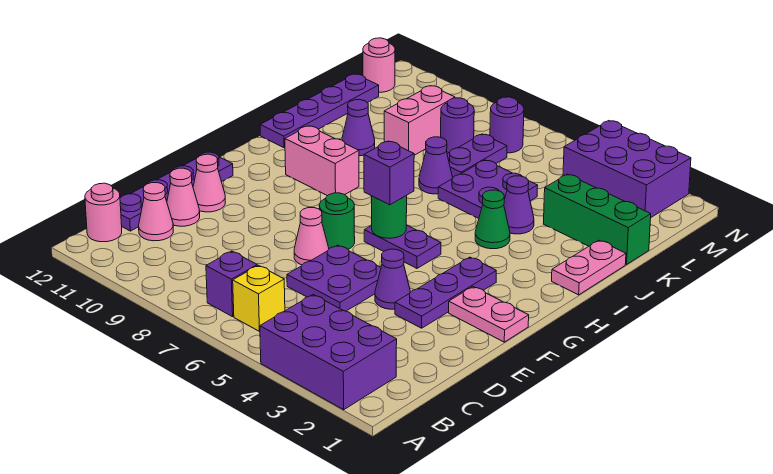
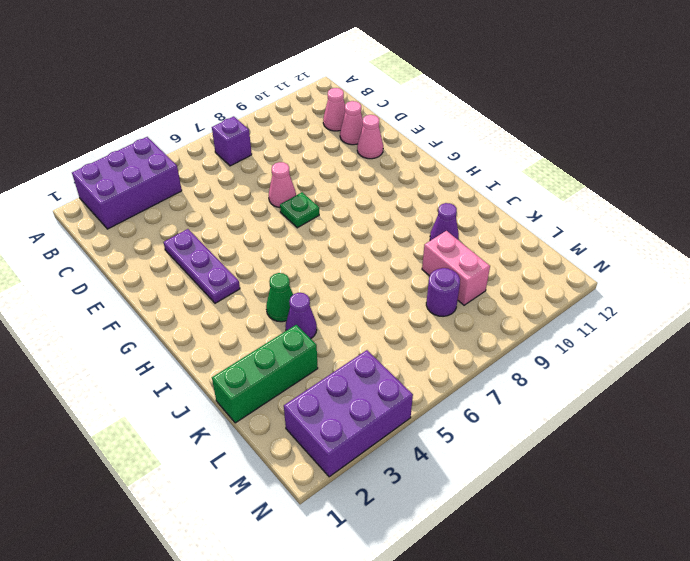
green 1x1 plate [280,192,319,228] -> green 1x1 round brick [319,193,355,249]
none -> yellow 1x1 brick [233,265,285,331]
none -> pink 1x1 round brick [85,183,122,242]
none -> purple 1x4 plate [120,152,233,231]
none -> purple 2x2 plate [287,245,381,311]

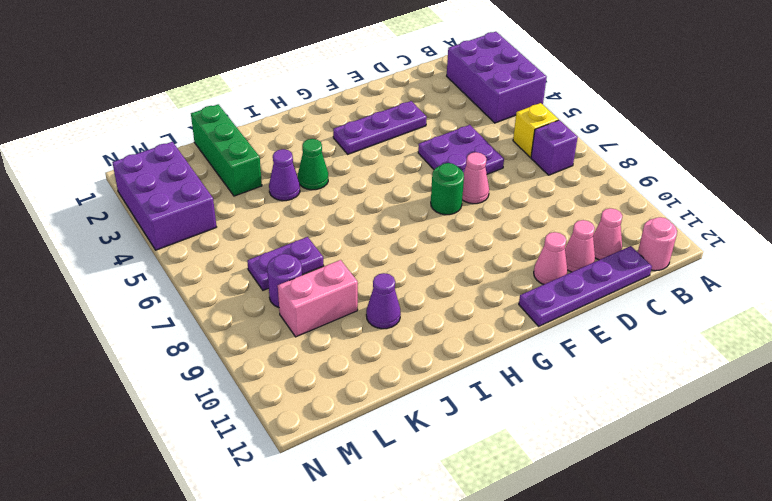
none -> purple 1x1 cone [375,249,410,309]
none -> pink 1x2 plate [449,287,529,342]
none -> purple 1x2 plate [364,225,441,268]
none -> pink 1x2 brick [285,126,359,196]

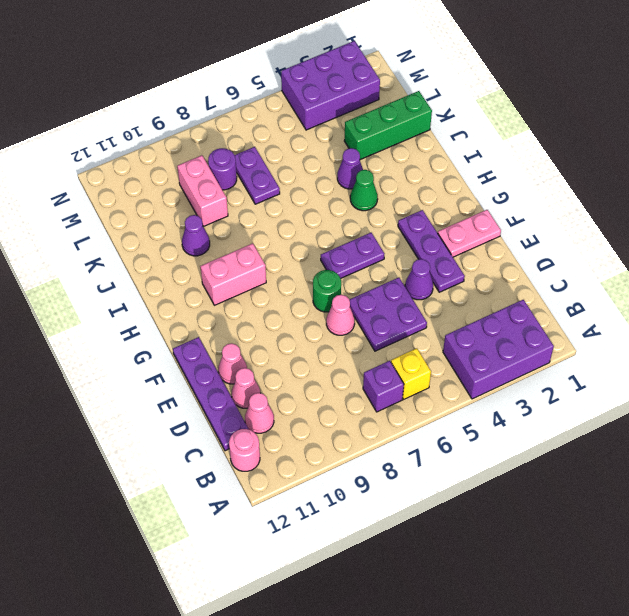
none -> pink 1x2 plate [552,240,626,295]
none -> purple 1x4 plate [260,74,379,148]
none -> purple 2x2 plate [438,160,538,218]
none -> purple 1x1 cone [419,137,453,194]

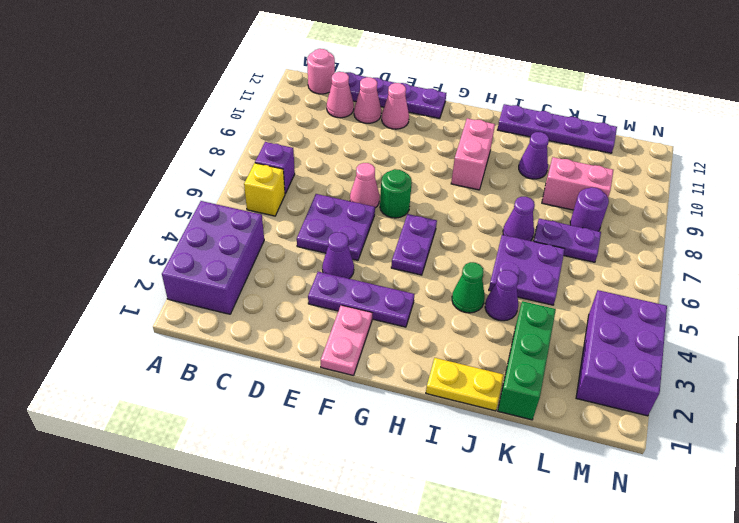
yellow 1x2 plate [426,358,504,411] -> pink 1x2 plate [552,240,626,295]
none -> purple 1x1 round brick [490,97,524,153]
none -> pink 1x1 round brick [363,38,395,92]
none -> green 1x1 round brick [372,196,407,238]
none -> purple 1x1 brick [364,141,414,205]

